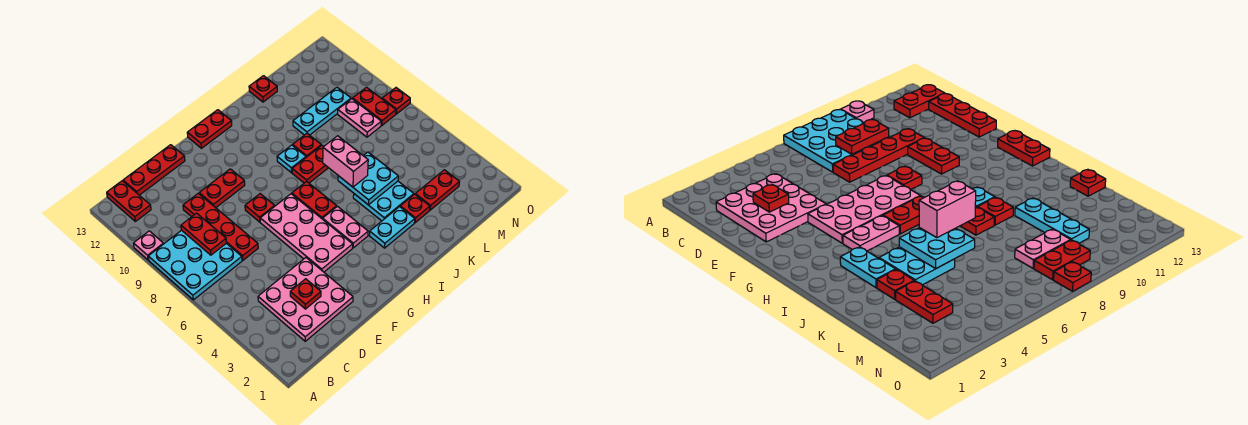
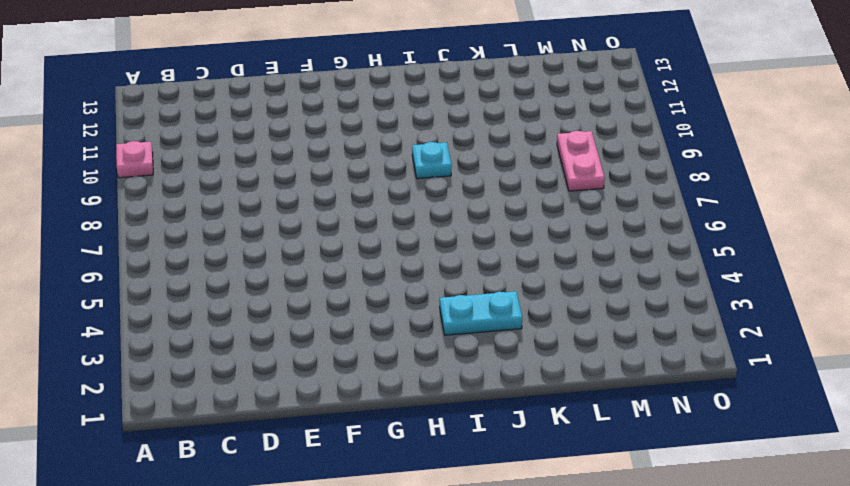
none -> cyan 3x3 plate [148,230,242,300]
none -> red 1x2 plate [107,181,151,221]
none -> pink 3x3 plate [258,258,353,341]

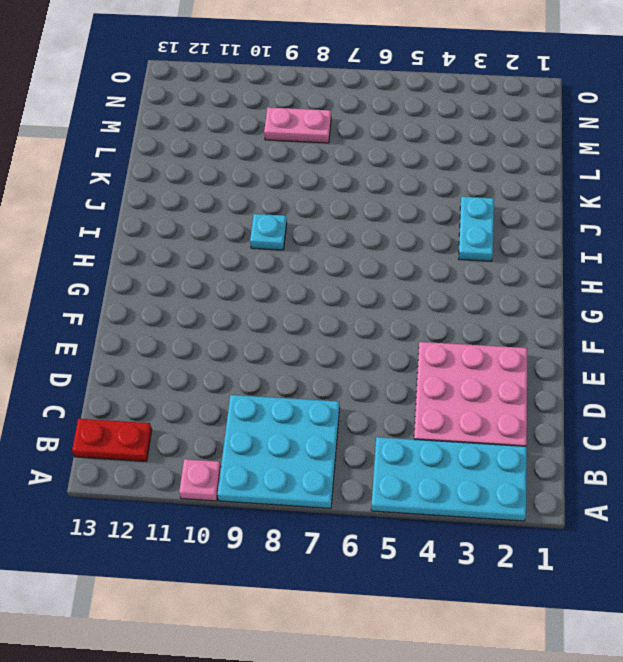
cyan 2x4 plate [371,437,527,521] -> none
none -> red 1x3 plate [123,145,185,195]
none -> red 1x4 plate [183,193,258,260]
none -> red 1x2 plate [199,169,245,208]

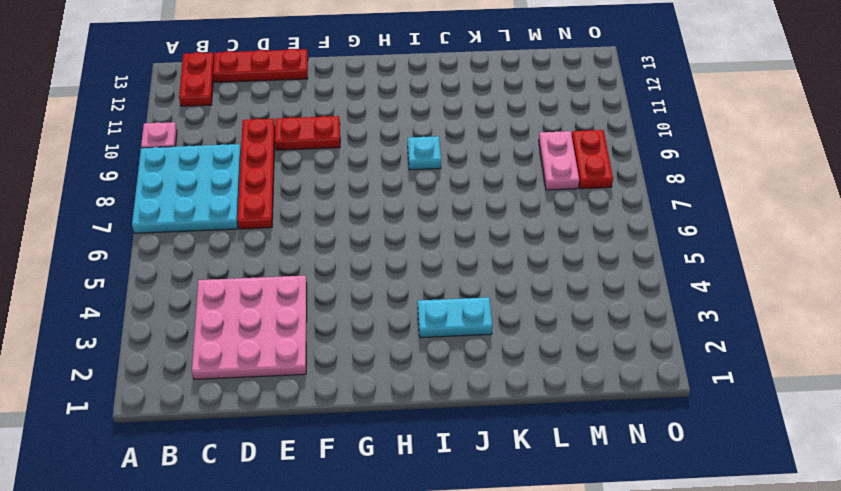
none -> pink 2x4 plate [260,194,353,272]
none -> red 1x1 plate [245,194,275,222]
none -> red 1x2 plate [187,110,232,148]

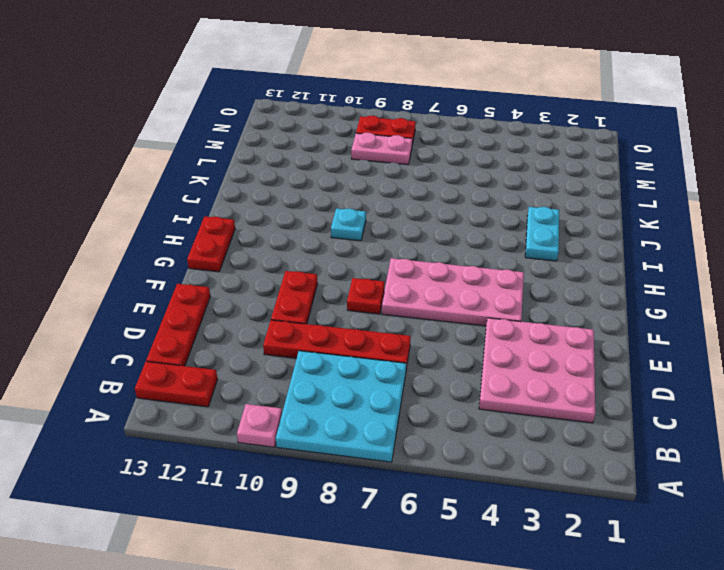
none -> pink 1x2 plate [323,206,368,248]
none -> red 1x2 plate [292,181,337,219]
none -> red 1x2 plate [292,145,328,183]

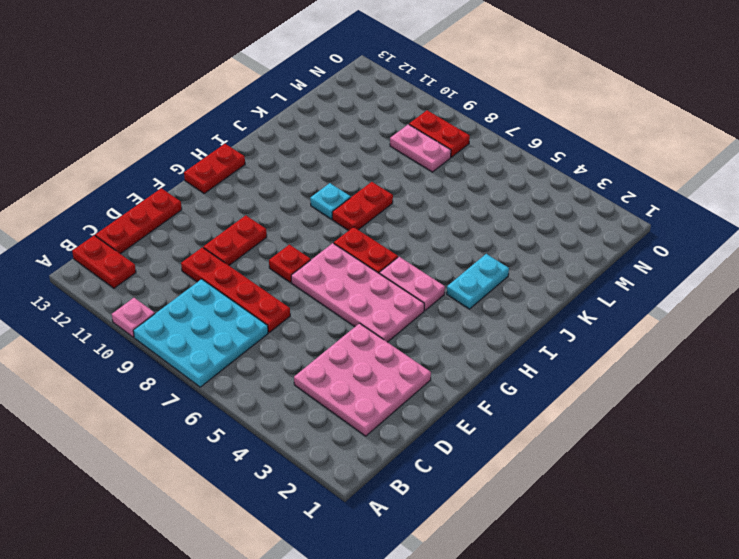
none -> cyan 2x2 plate [353,181,414,221]
none -> red 1x1 plate [293,134,321,157]
none -> red 1x1 plate [400,194,430,223]

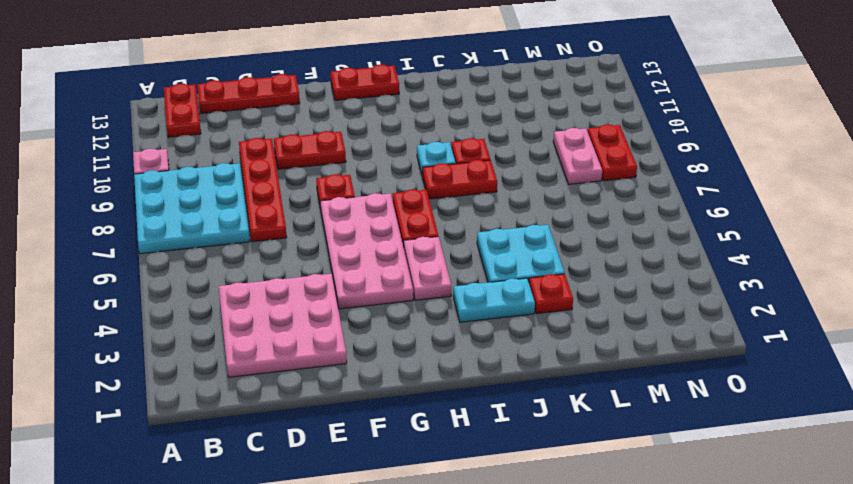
none -> cyan 1x3 plate [293,87,351,135]
none -> red 1x1 plate [249,76,277,102]
none -> red 1x2 plate [415,170,459,210]

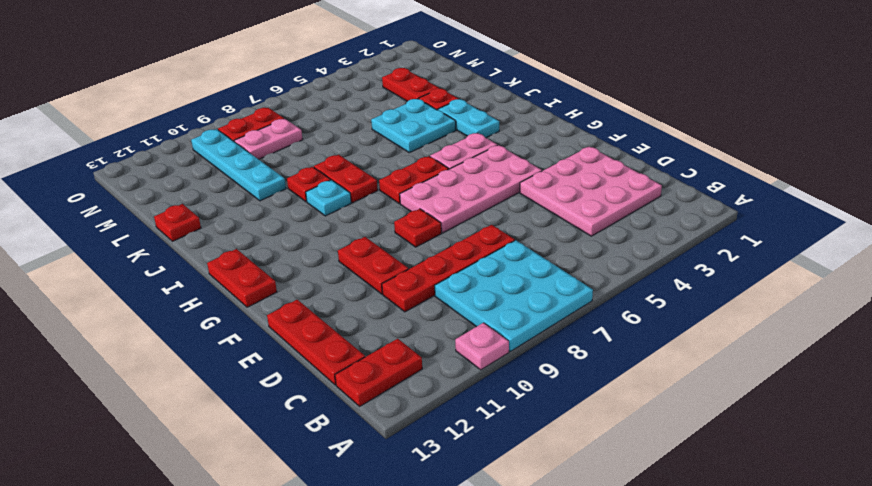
cyan 1x4 plate [191,129,286,201] -> cyan 1x3 plate [293,87,351,135]
none -> red 1x1 plate [382,88,410,114]
none -> red 1x2 plate [181,213,226,255]
none -> red 1x1 plate [290,279,321,309]

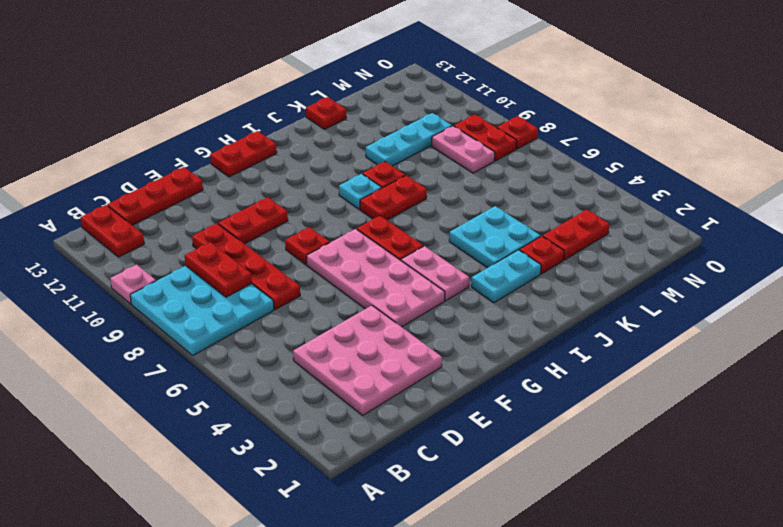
none -> red 1x1 plate [290,279,321,309]
none -> cyan 2x2 plate [338,152,398,205]
none -> pink 1x2 brick [323,136,368,187]

